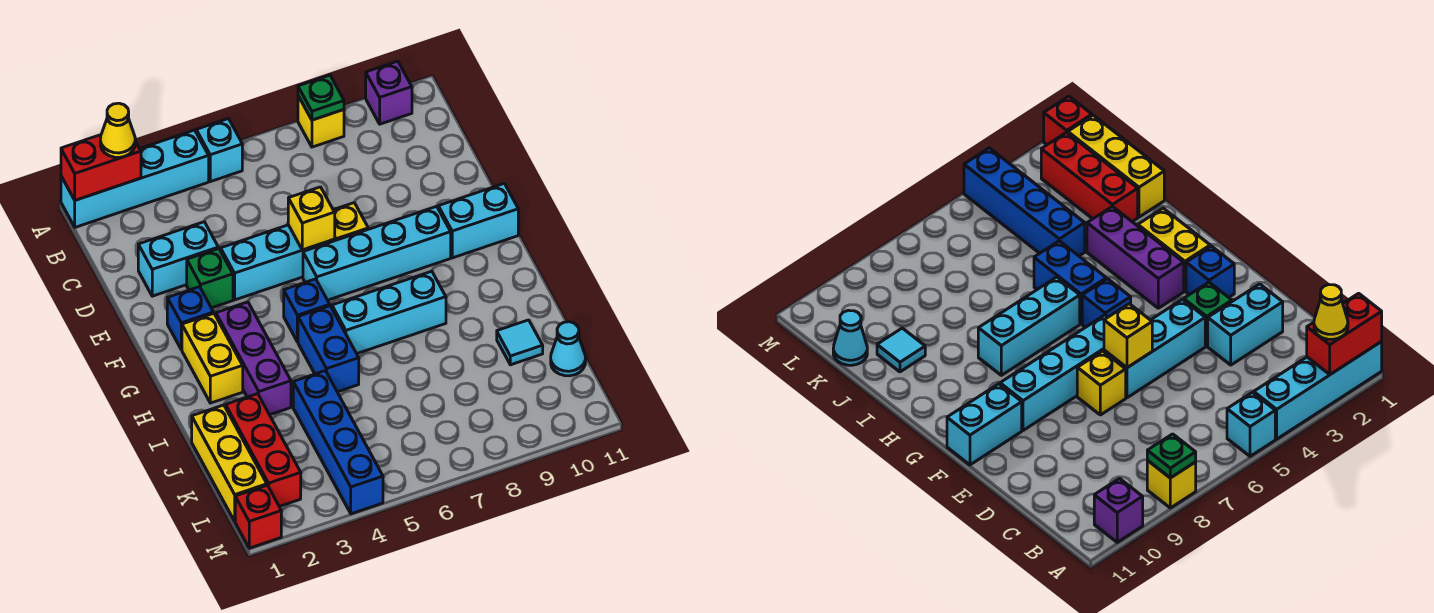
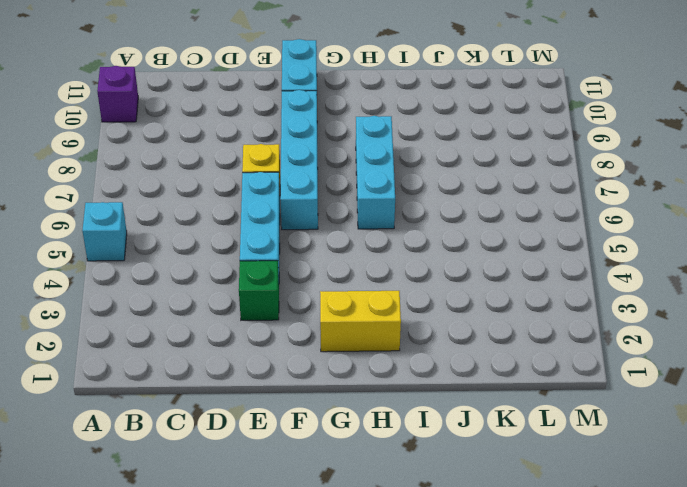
none -> cyan 1x4 brick [61,130,209,227]
none -> yellow 1x1 brick [298,96,344,147]
none -> cyan 1x2 brick [138,222,218,296]

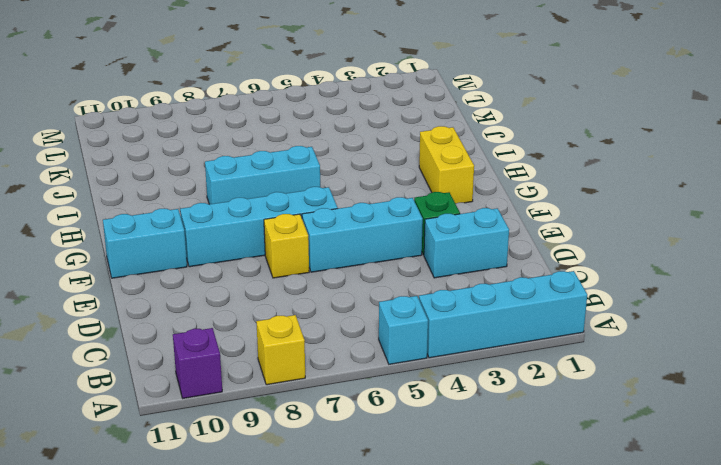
none -> blue 1x1 brick [167,287,214,350]
none -> purple 1x3 brick [216,302,291,415]
none -> blue 1x1 brick [284,279,330,342]

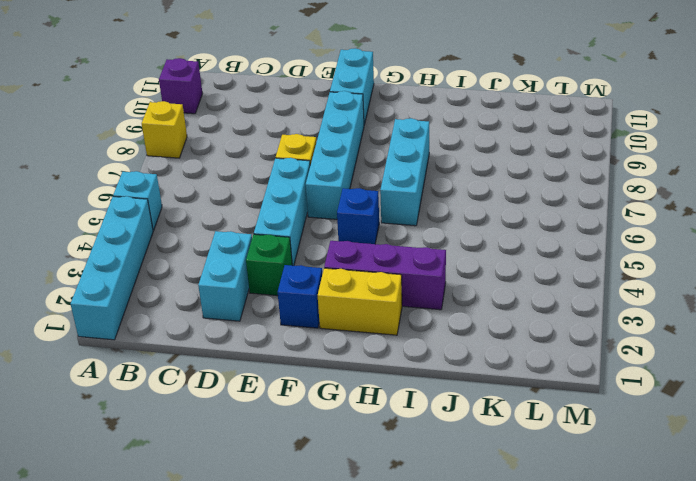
none -> blue 1x2 brick [298,306,359,392]
none -> yellow 1x3 brick [192,405,267,521]
none -> red 1x3 brick [226,394,301,506]

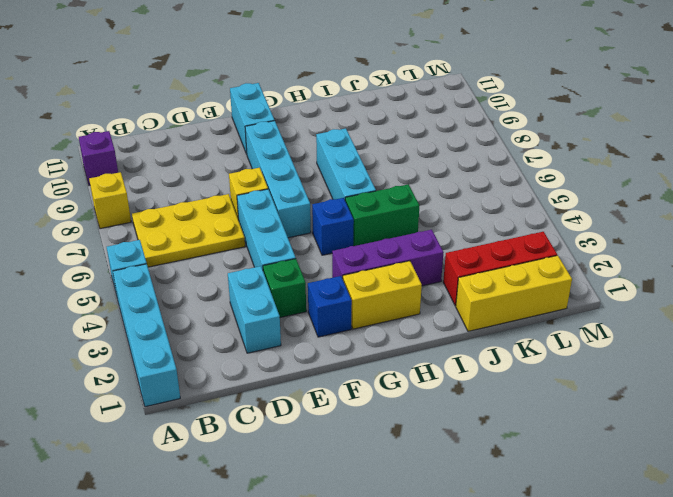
yellow 2x3 plate [132,194,245,267] -> none
green 1x2 brick [345,184,420,246] -> blue 1x2 brick [298,306,359,392]
none -> blue 1x4 brick [293,371,383,514]
none -> cyan 1x1 tile [497,320,543,365]
none -> cyan 1x1 cone [551,322,586,376]

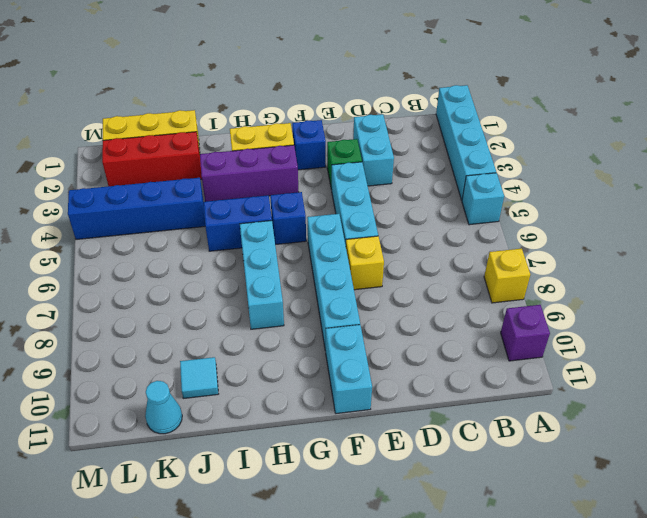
none -> red 1x1 brick [235,485,281,548]
none -> red 1x2 brick [61,135,141,200]
none -> green 1x1 plate [298,75,344,120]

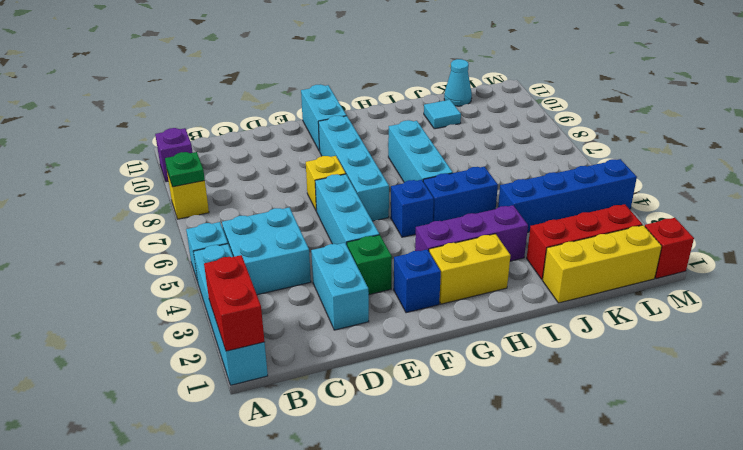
cyan 2x2 brick [222,207,311,295] -> none
none -> yellow 1x1 brick [288,187,335,250]
none -> yellow 1x1 cone [100,103,135,157]

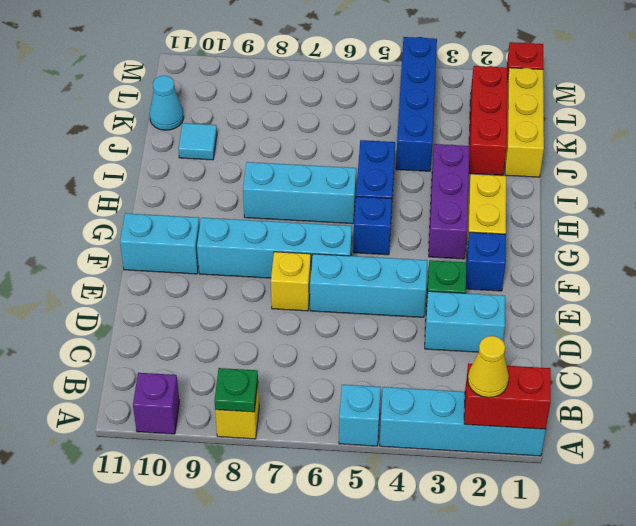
none -> yellow 1x1 brick [288,187,335,250]

